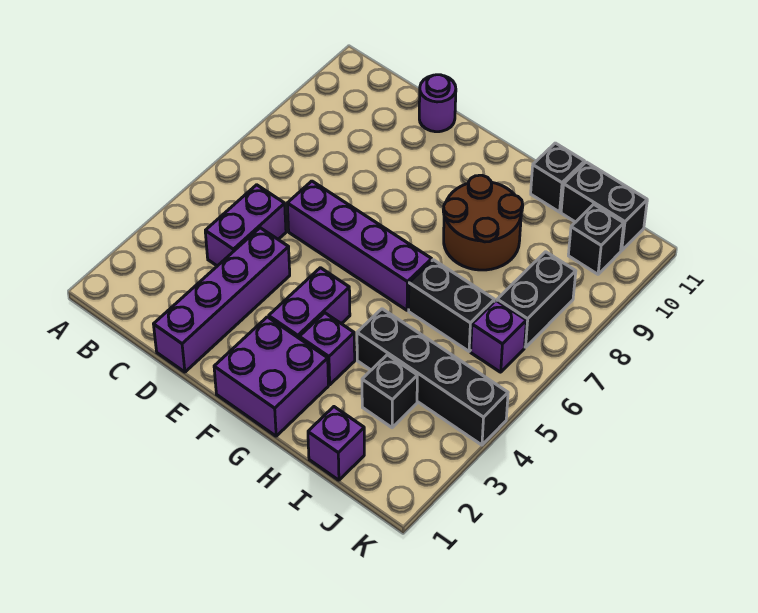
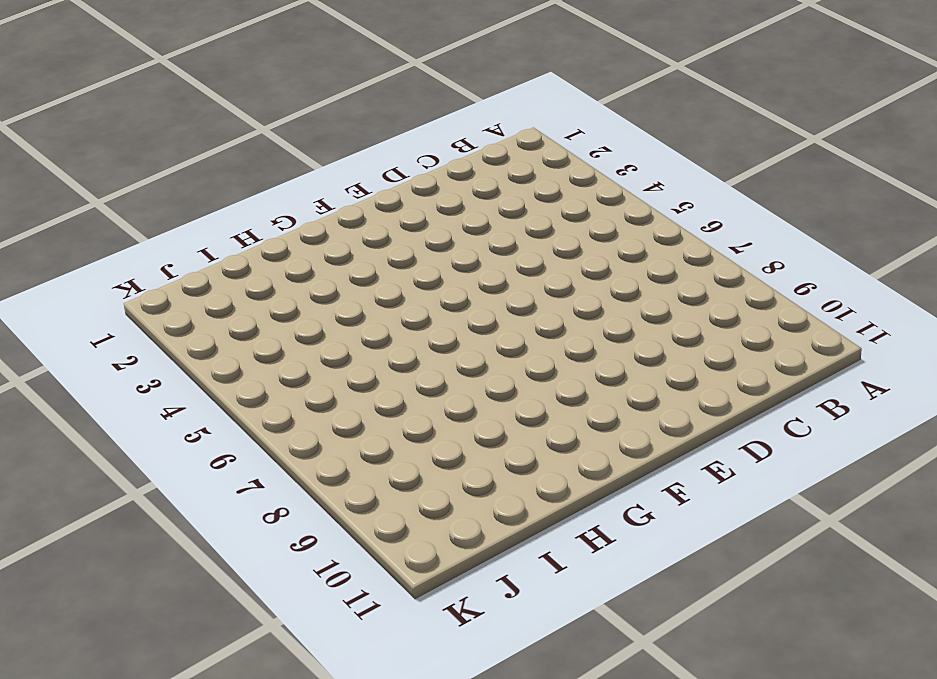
none -> purple 1x2 brick [205,185,286,266]
none -> purple 1x4 brick [154,228,290,372]
none -> purple 1x4 brick [287,181,432,310]

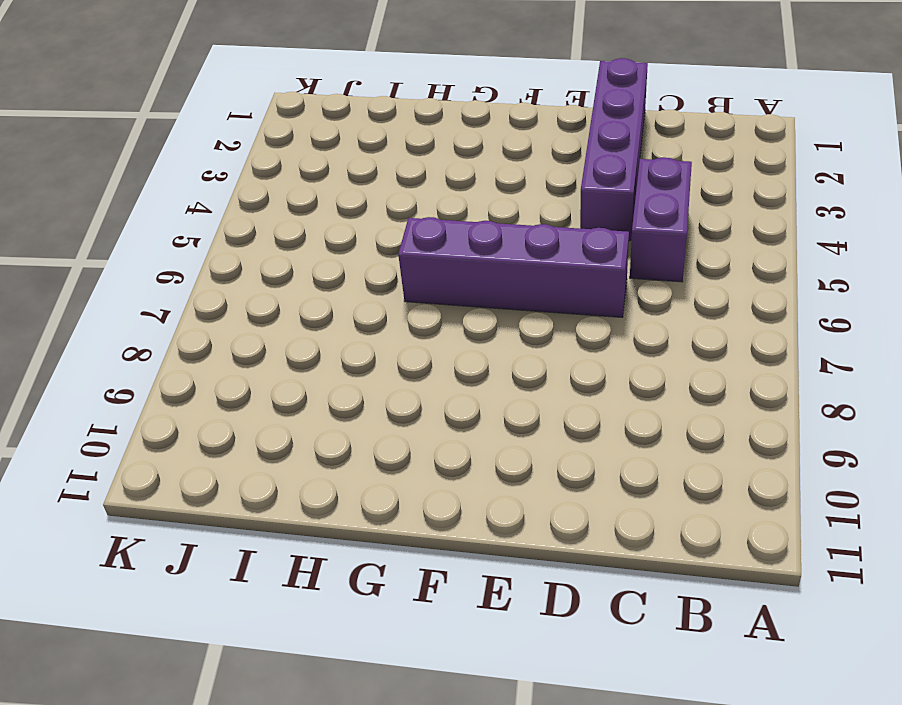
none -> purple 1x1 round brick [419,75,456,132]
none -> purple 2x2 brick [214,317,328,436]
none -> purple 1x2 brick [269,268,350,338]

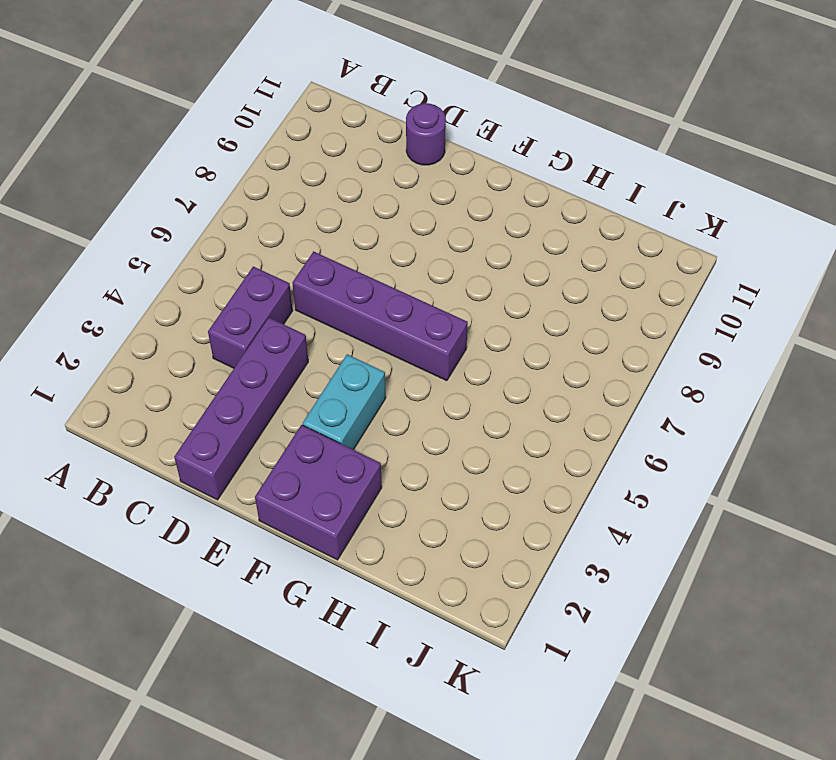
cyan 1x2 brick [303,354,386,450] -> purple 1x2 brick [269,268,350,338]
none -> purple 1x1 brick [299,313,355,385]
none -> brown 2x2 round brick [443,175,523,270]
none -> black 1x4 brick [357,309,508,445]

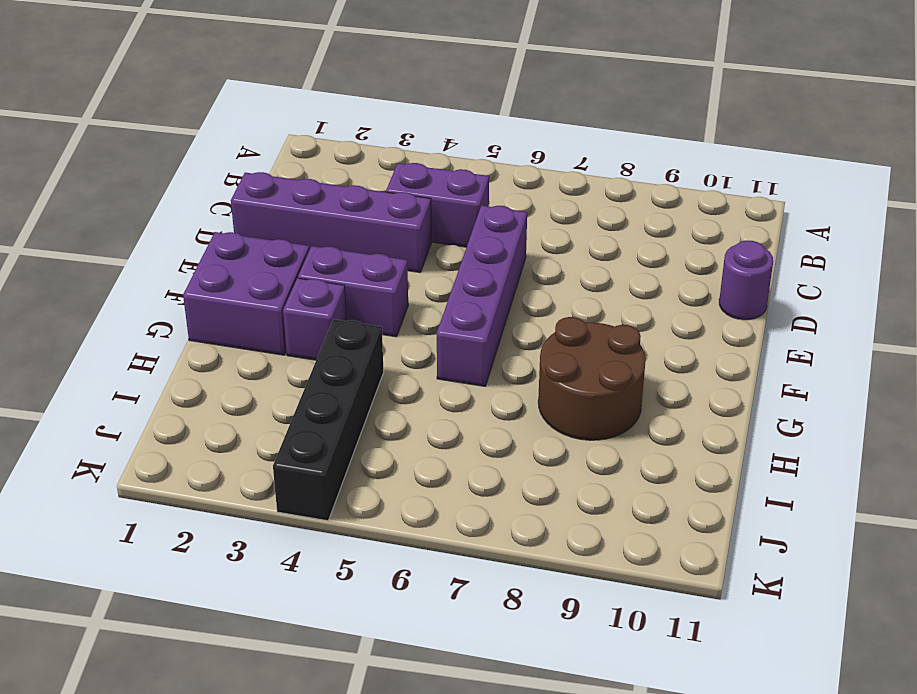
none -> black 1x2 brick [409,260,494,351]
none -> black 1x1 brick [531,143,585,212]
none -> purple 1x1 brick [308,407,364,480]

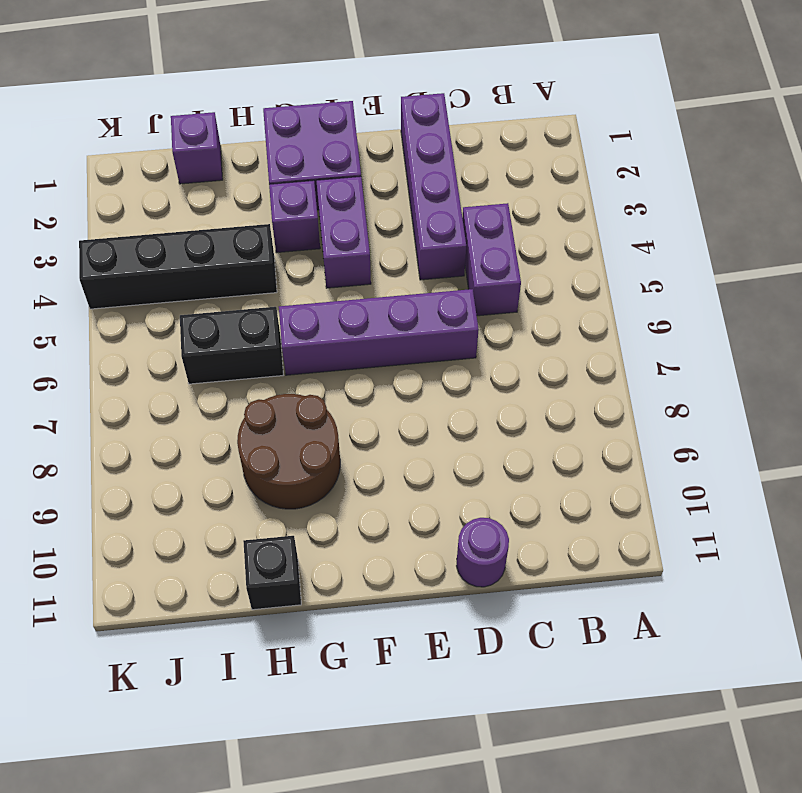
none -> black 1x1 brick [362,355,417,428]
none -> black 1x2 brick [561,162,647,251]
none -> purple 1x1 brick [471,301,526,372]

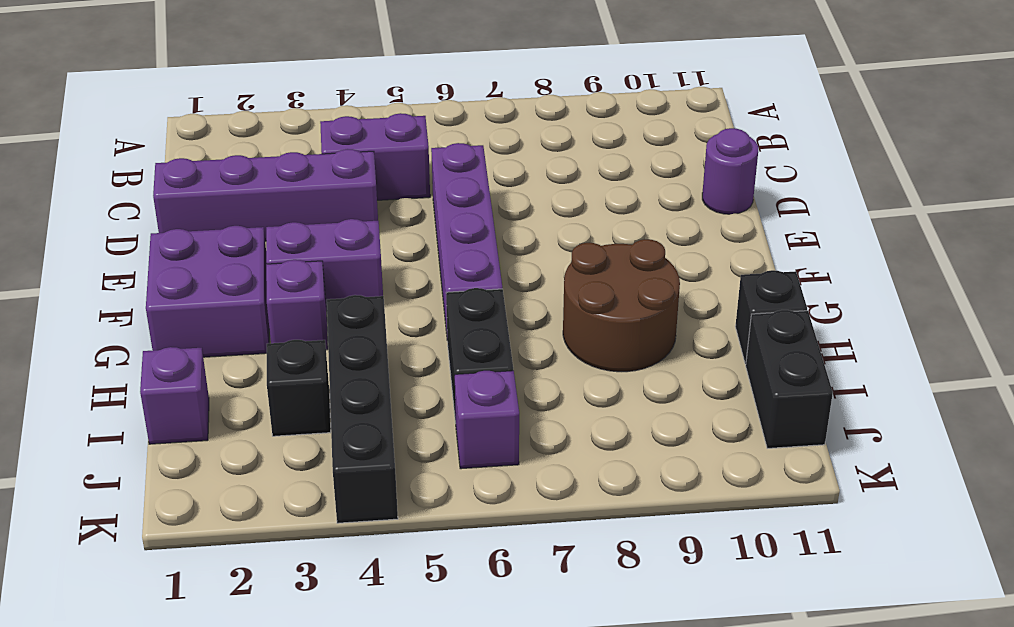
none -> black 1x2 brick [497,252,576,347]
none -> black 1x1 brick [568,204,624,274]

